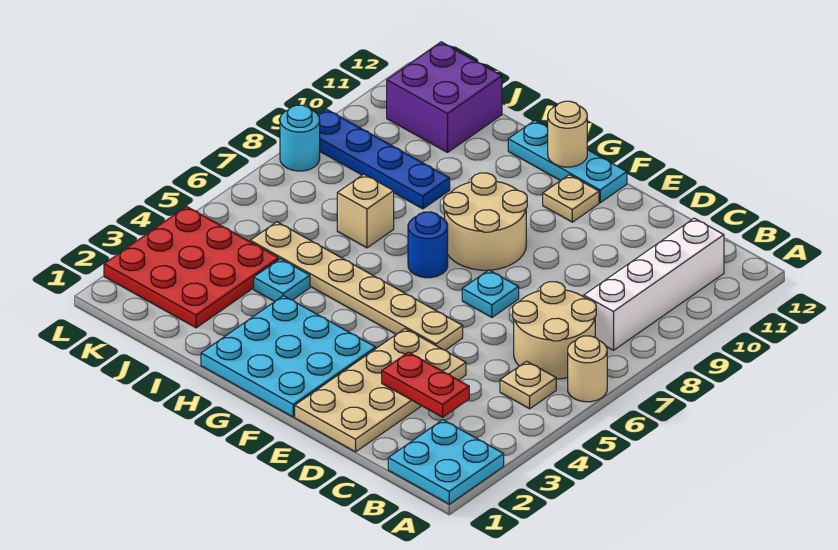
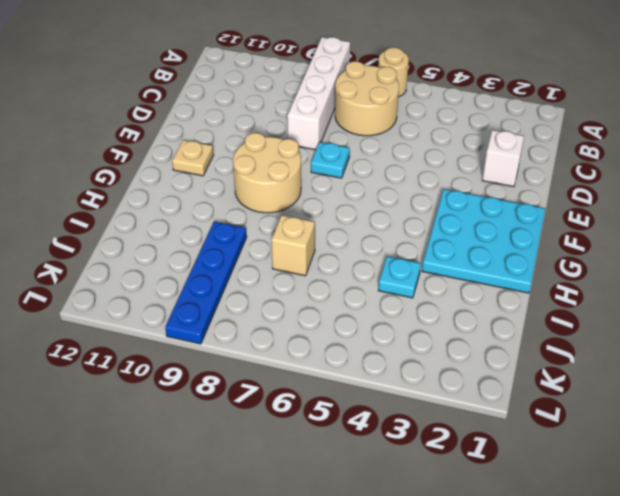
white 1x4 brick [287,37,350,150] -> white 1x4 brick turned to [584,218,724,350]
white 1x1 brick [482,130,524,187] -> tan 2x4 plate [295,329,466,452]
none -> cyan 2x2 plate [388,420,504,504]
none -> tan 1x1 plate [500,361,556,409]
none -> tan 1x6 plate [250,222,463,350]

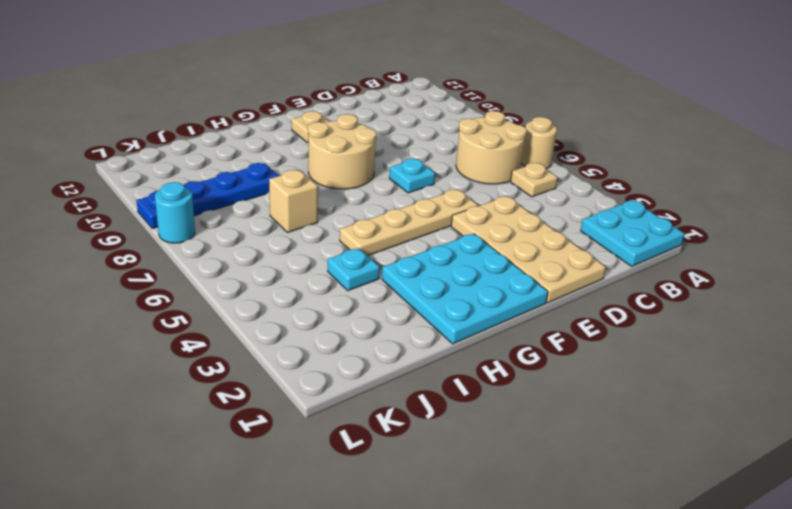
tan 1x4 plate [340,190,478,256] -> tan 1x6 plate [250,222,463,350]
none -> white 1x4 brick [584,218,724,350]
none -> cyan 1x3 plate [508,120,627,203]
none -> blue 1x1 round brick [408,212,448,278]

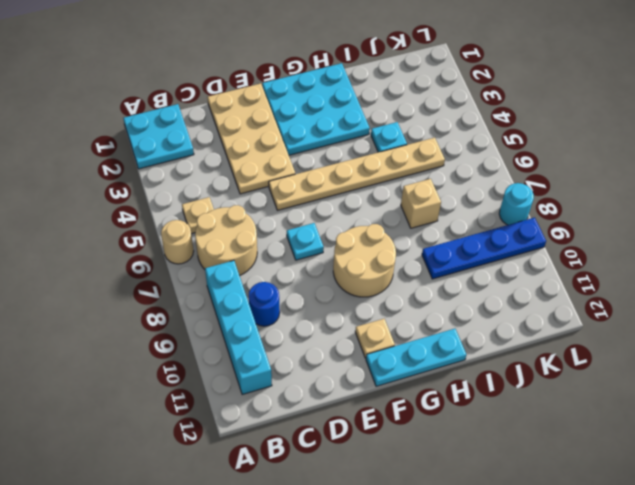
cyan 1x4 brick [205,260,272,395] -> white 1x4 brick [584,218,724,350]
blue 1x1 round brick [249,282,280,326] -> blue 1x1 round brick moved to [408,212,448,278]
none -> red 3x3 plate [104,207,279,328]
none -> purple 2x2 brick [387,42,502,152]
none -> red 1x2 plate [382,352,469,417]

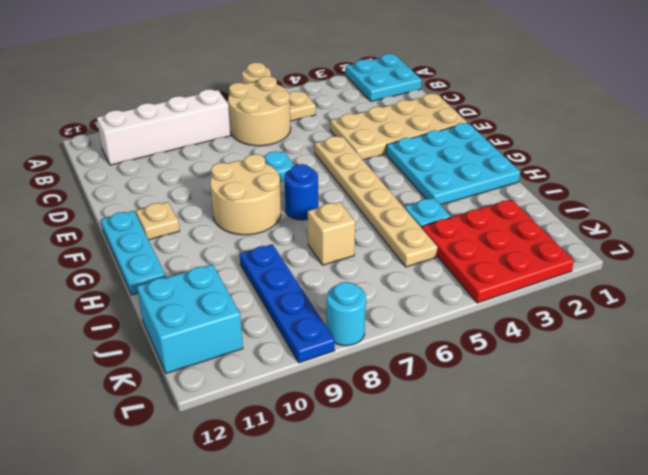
cyan 2x2 brick [137,264,243,373] -> purple 2x2 brick [387,42,502,152]
none -> red 1x2 plate [382,352,469,417]
none -> tan 1x1 round brick [547,101,587,167]

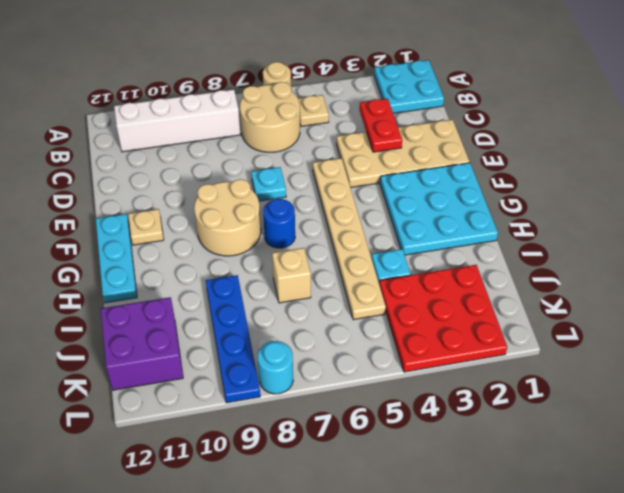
none -> tan 1x1 round brick [547,101,587,167]

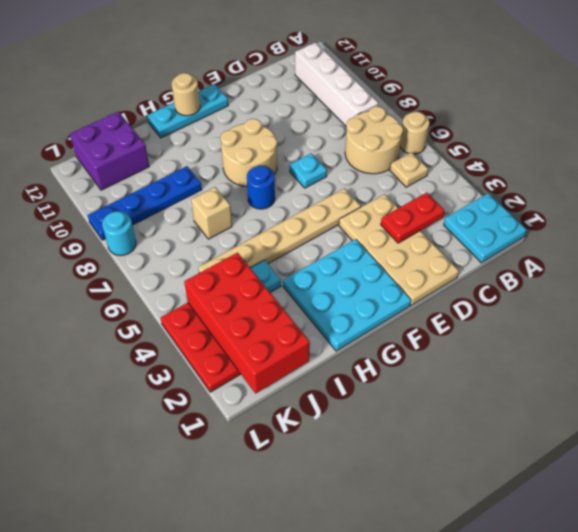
red 2x4 brick [184,253,310,393] -> none
none -> tan 1x1 plate [543,175,599,222]

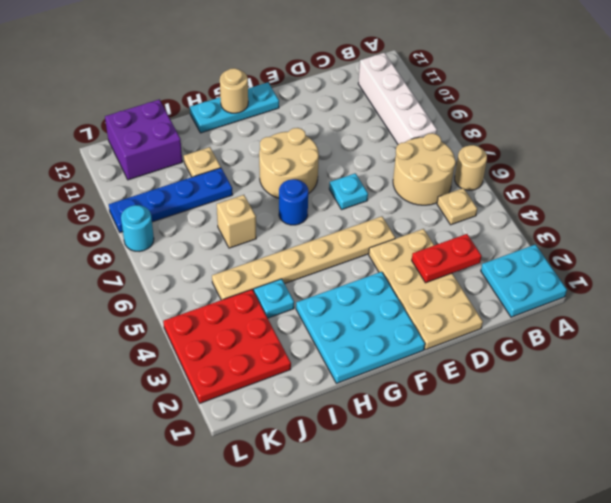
tan 1x1 plate [184,147,221,177] -> tan 1x1 plate moved to [543,175,599,222]

